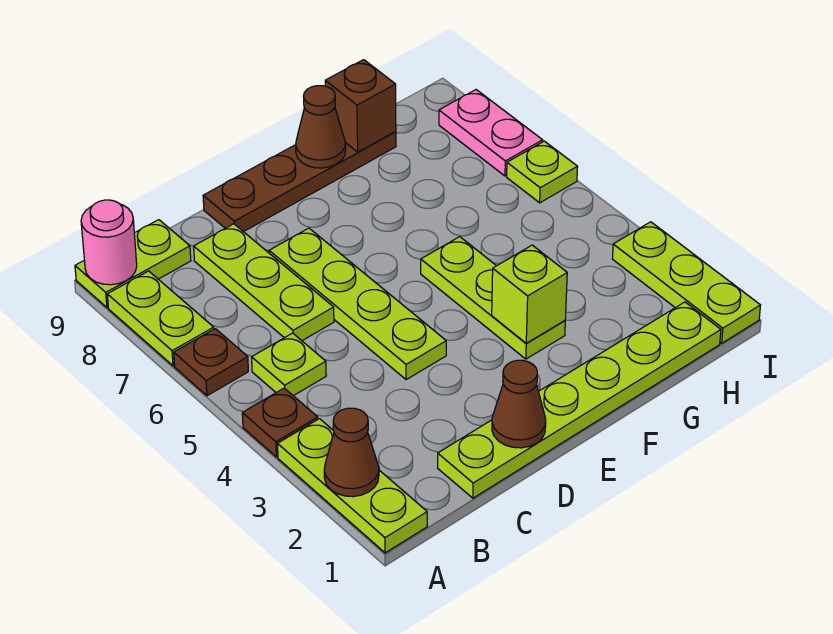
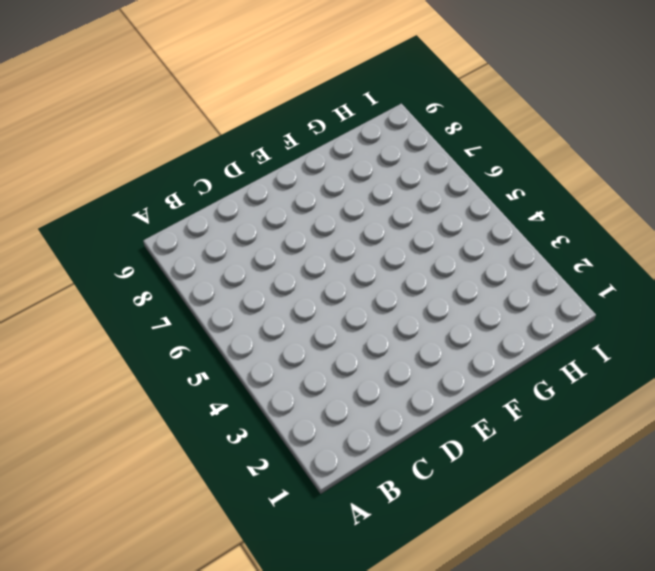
none -> lime 1x3 plate [278,419,427,553]
none -> brown 1x1 plate [242,388,318,457]
none -> brown 1x1 plate [174,329,248,396]

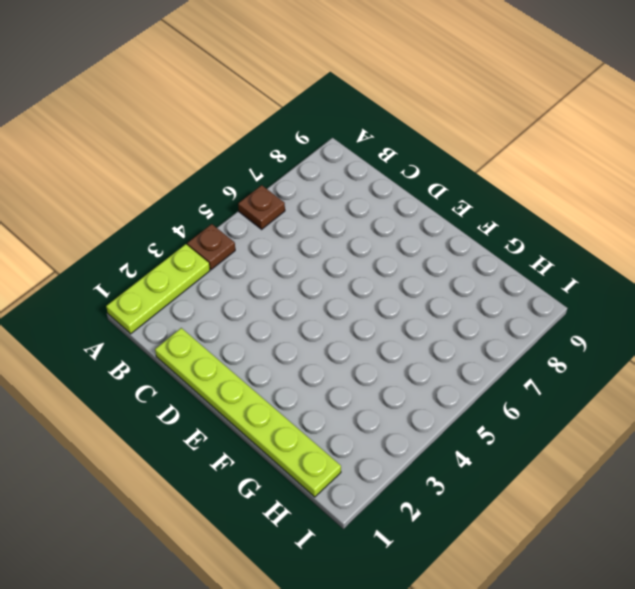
none -> lime 1x2 plate [107,271,214,366]
none -> lime 1x2 plate [75,220,191,307]
none -> lime 1x1 plate [252,333,326,396]

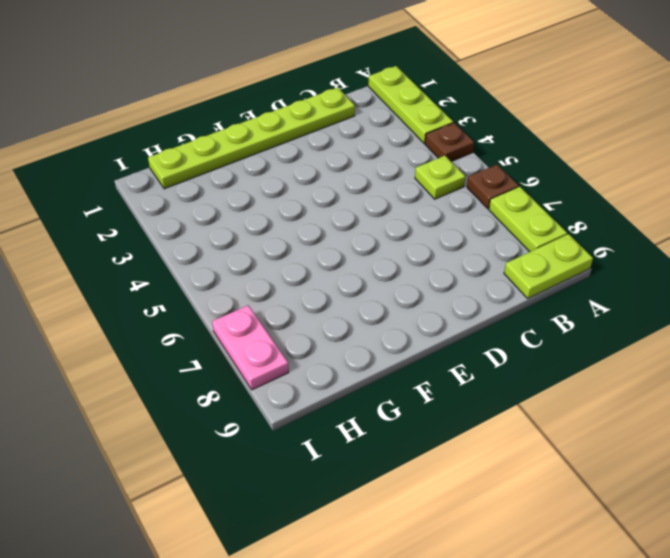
none -> lime 1x3 plate [194,224,334,341]
none -> lime 1x4 plate [269,228,446,380]
none -> brown 1x4 plate [203,132,396,232]

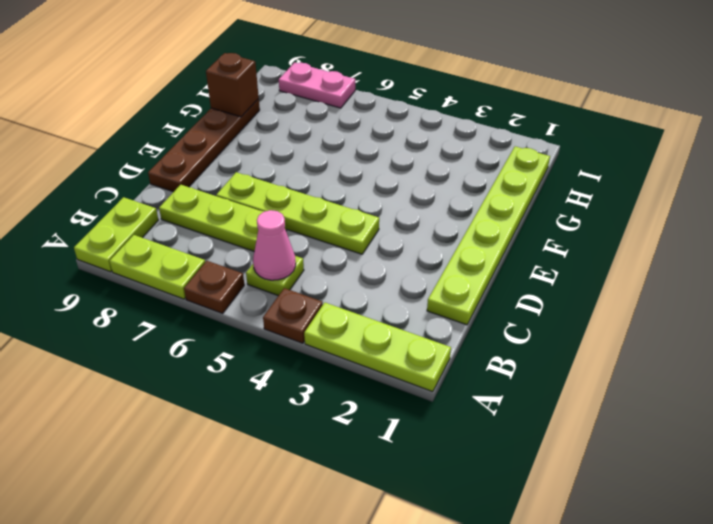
pink 1x1 cone [253,210,296,280] -> none
none -> lime 1x3 plate [421,237,565,359]
none -> lime 1x3 plate [612,222,761,343]
none -> lime 1x1 plate [507,141,578,203]

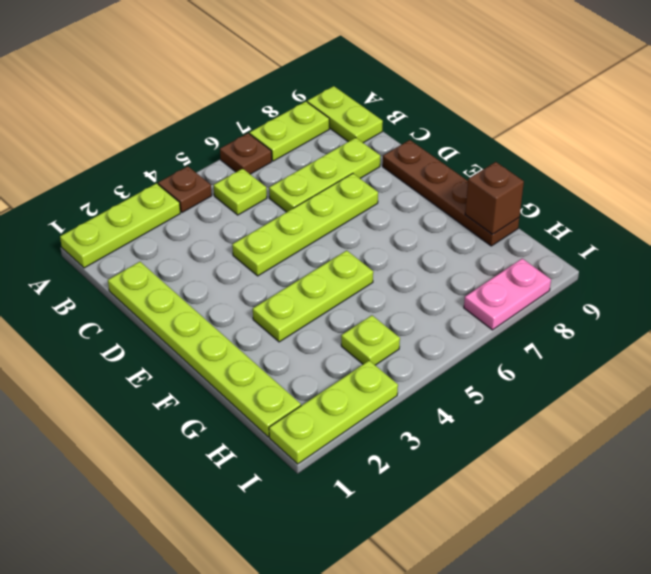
lime 1x1 plate [341,315,400,365] -> lime 1x1 plate moved to [507,141,578,203]
none -> brown 1x1 cone [324,408,379,497]
none -> pink 1x1 round brick [81,200,137,285]
none -> brown 1x1 cone [492,360,546,448]

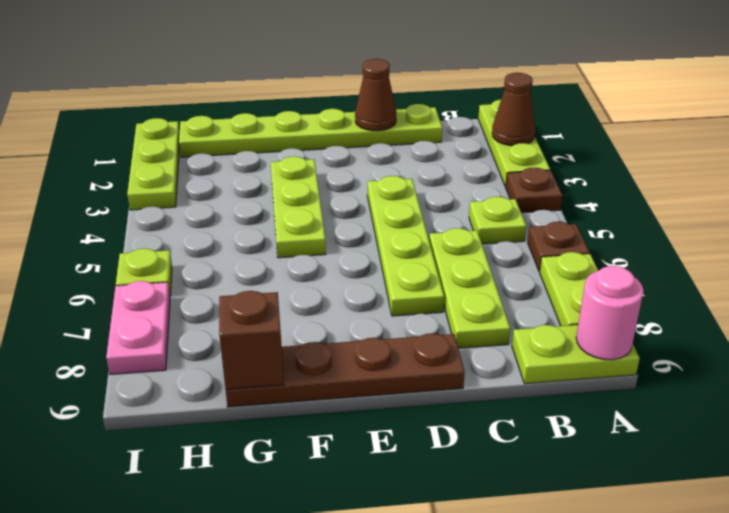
none -> lime 1x1 brick [492,245,567,343]
none -> brown 1x1 cone [296,86,346,168]

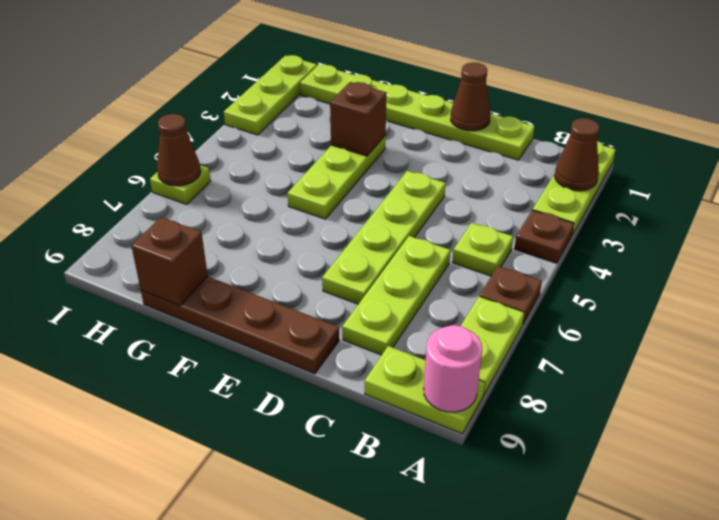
brown 1x1 brick [330,82,387,156] -> lime 1x1 brick [492,245,567,343]
brown 1x1 cone [157,114,201,186] -> brown 1x1 cone moved to [296,86,346,168]
none -> pink 1x2 plate [439,90,543,176]

